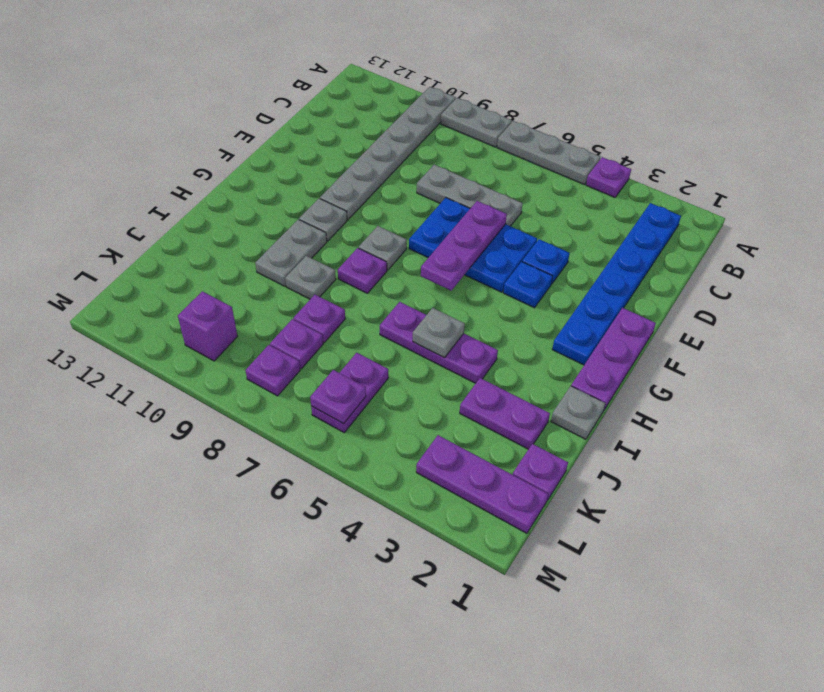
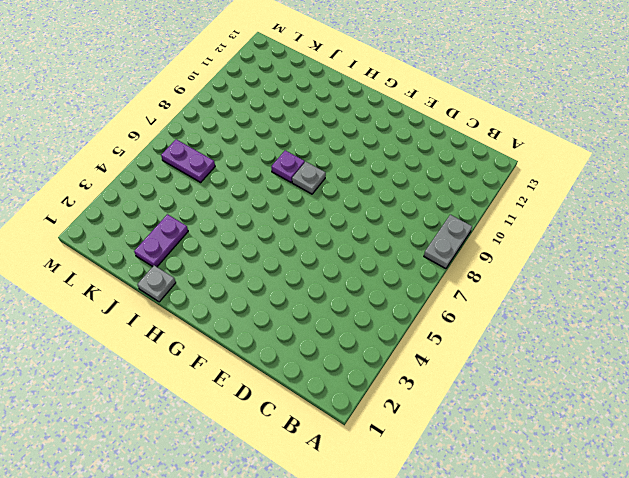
none -> purple 1x1 plate [586,157,631,197]
none -> grey 1x3 plate [497,121,600,184]
none -> grey 1x6 plate [320,87,456,220]

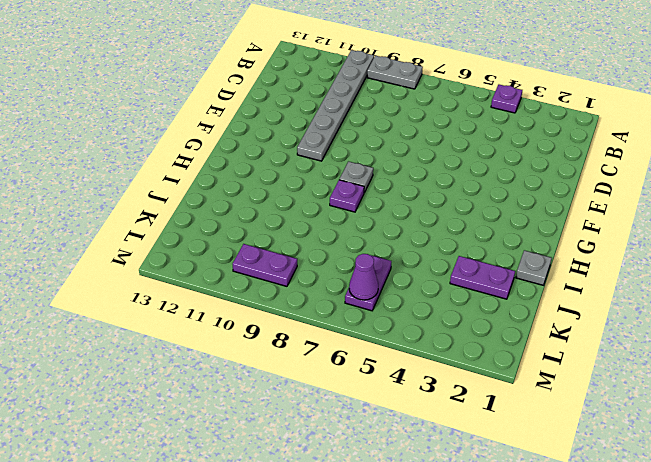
purple 1x1 cone [349,254,378,300] -> purple 1x1 plate [310,370,366,424]
purple 1x2 plate [233,244,297,286] -> purple 1x1 brick [178,291,238,361]
none -> grey 1x3 plate [497,121,600,184]
none -> blue 1x6 plate [552,203,681,365]
none -> grey 1x3 plate [417,165,523,226]

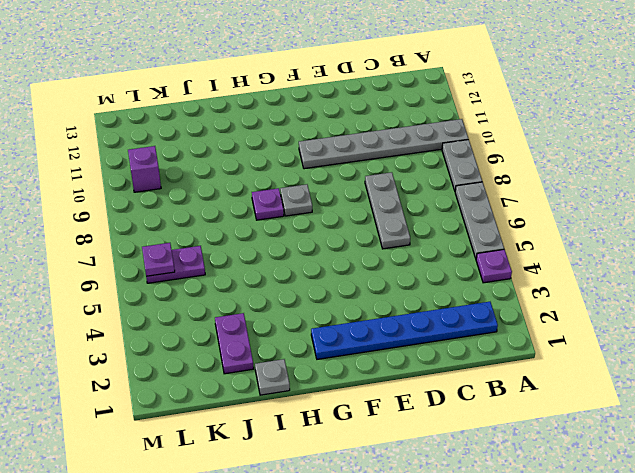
none -> blue 1x1 plate [522,239,570,284]
none -> blue 2x3 plate [409,198,537,292]
none -> purple 1x3 plate [571,308,656,410]

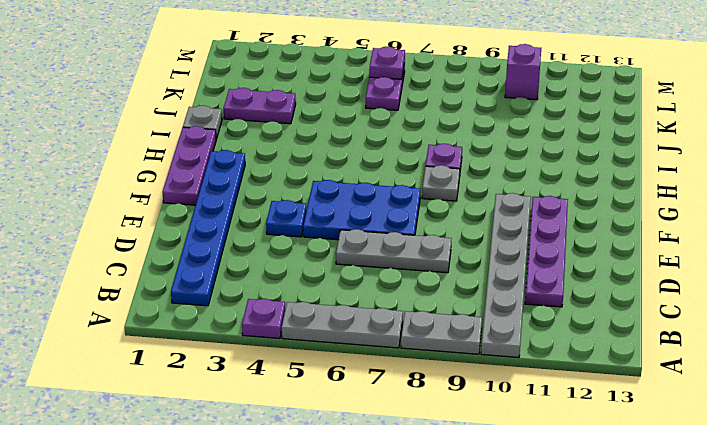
purple 1x4 plate [525,196,568,307] -> none
none -> blue 1x1 plate [503,262,553,308]
none -> grey 1x1 plate [299,198,347,241]
none -> grey 1x2 plate [255,219,327,286]

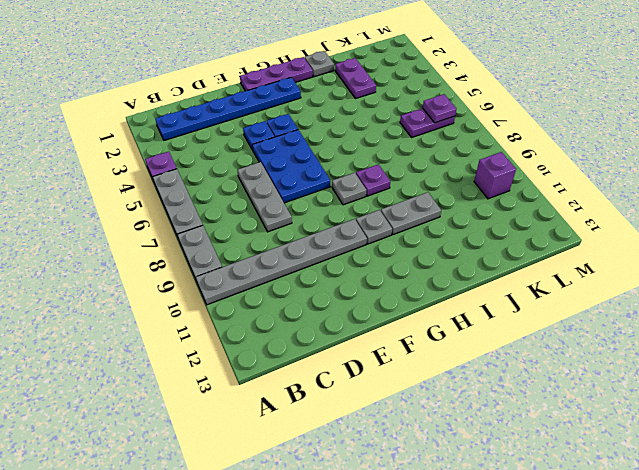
none -> purple 1x3 plate [380,302,498,383]
none -> grey 1x1 plate [285,256,336,299]
none -> purple 1x1 plate [293,295,345,342]

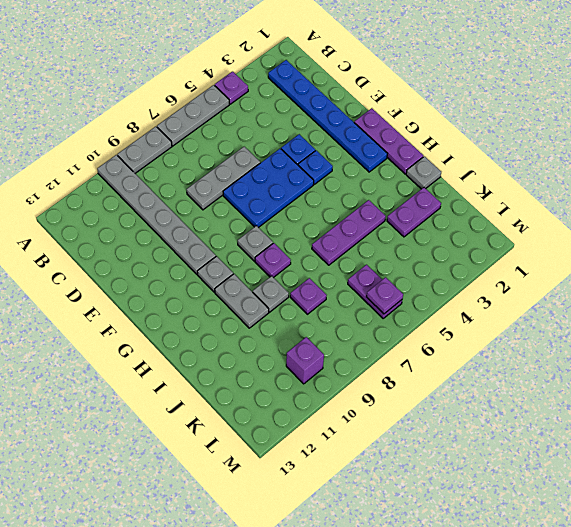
none -> purple 1x1 plate [513,444,568,500]
none -> purple 1x1 plate [270,319,323,369]
none -> purple 1x3 plate [416,435,548,533]

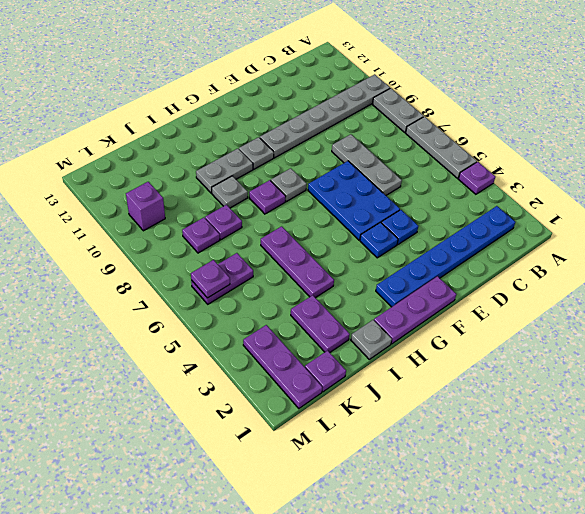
none -> purple 1x1 plate [245,345,300,396]
none -> purple 1x3 plate [421,201,507,291]
none -> grey 1x1 plate [413,308,465,358]

